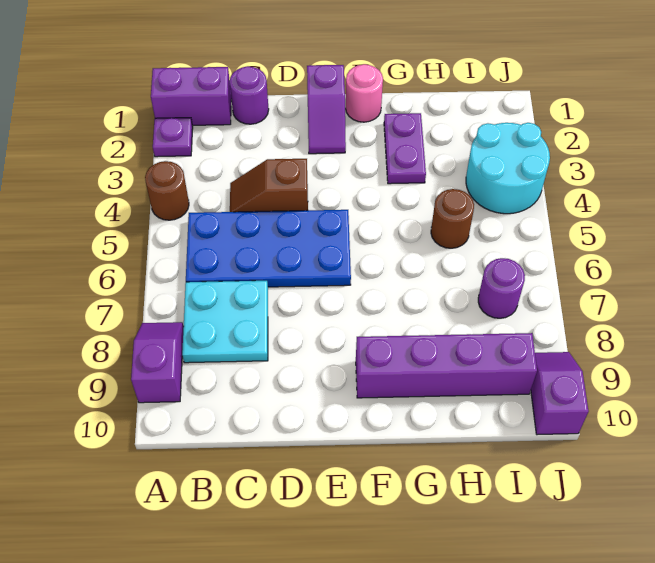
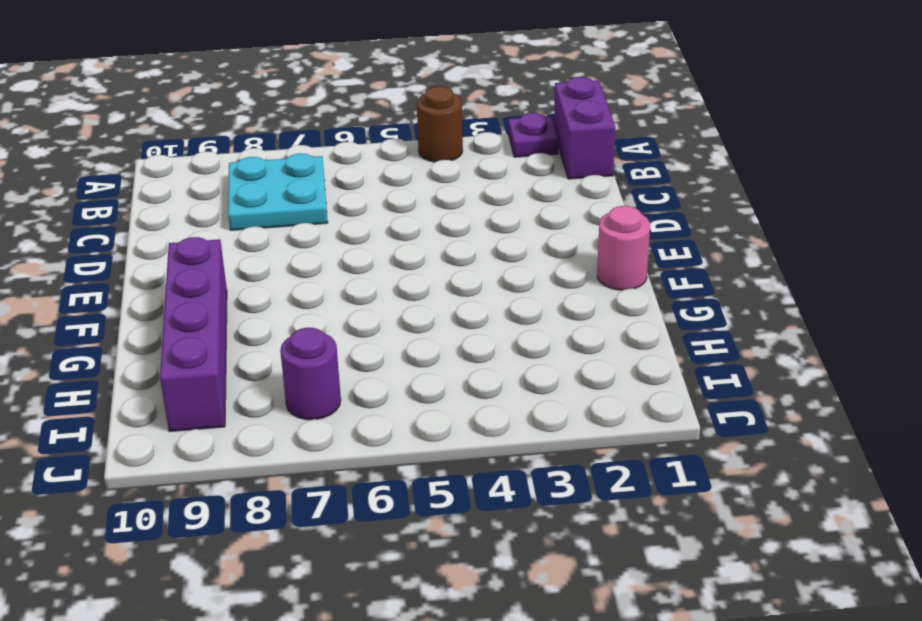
none -> purple 1x2 slope [131,322,184,403]
none -> blue 2x4 plate [186,210,351,287]
none -> purple 1x1 round brick [230,66,269,124]

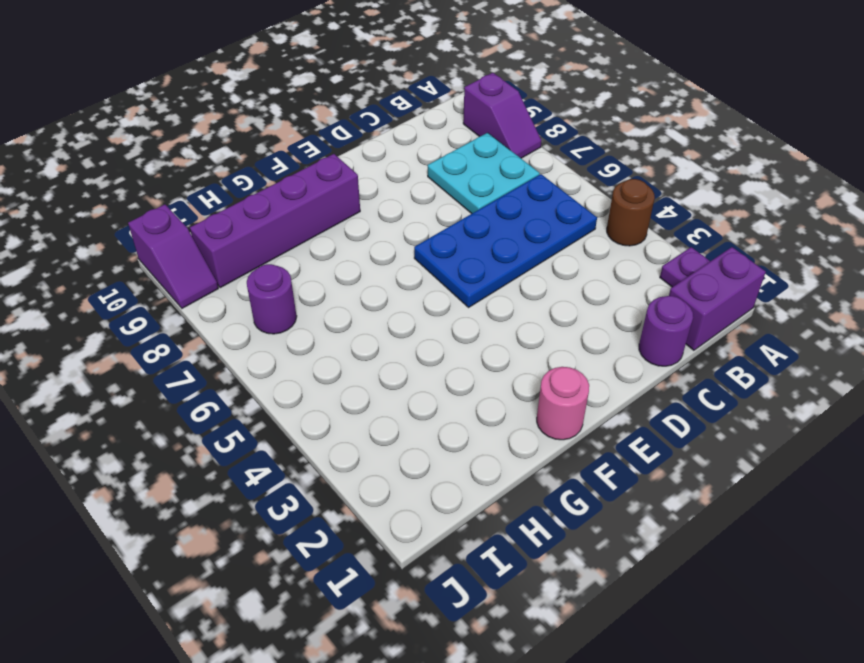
none -> brown 1x2 slope [230,159,308,212]
none -> purple 1x2 slope [307,65,346,154]
none -> purple 1x2 plate [384,113,426,184]

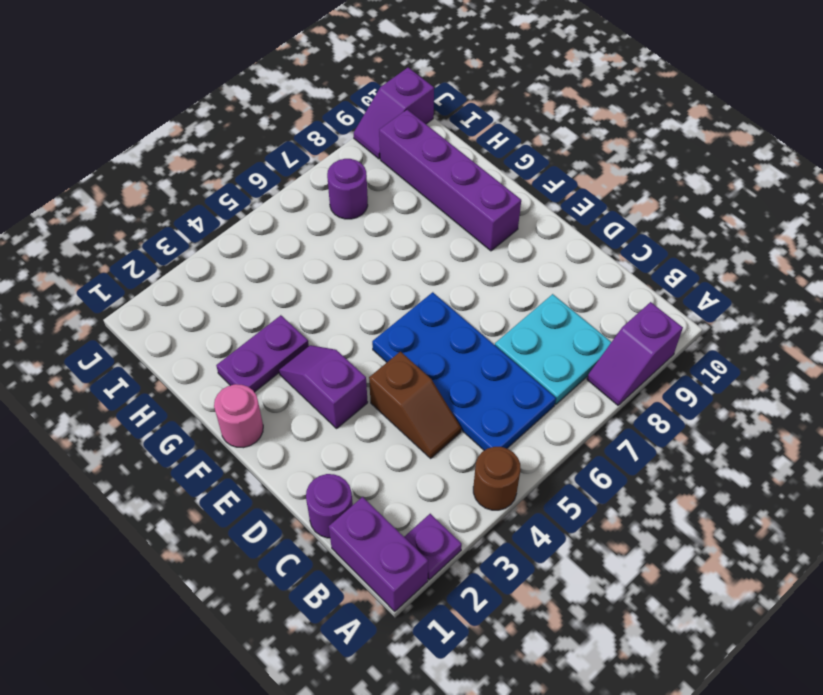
purple 1x2 slope [279,345,368,428] -> purple 1x2 slope turned to [307,65,346,154]
none -> brown 1x1 round brick [431,189,474,248]
none -> cyan 2x2 round brick [466,123,550,214]

